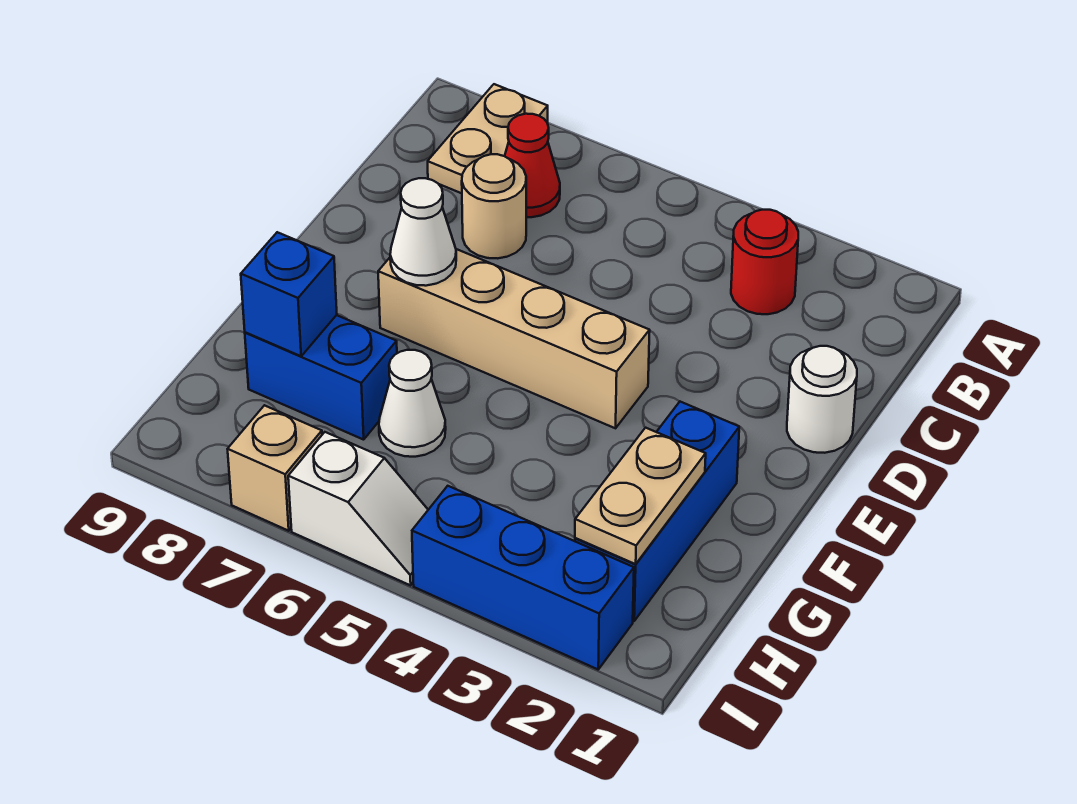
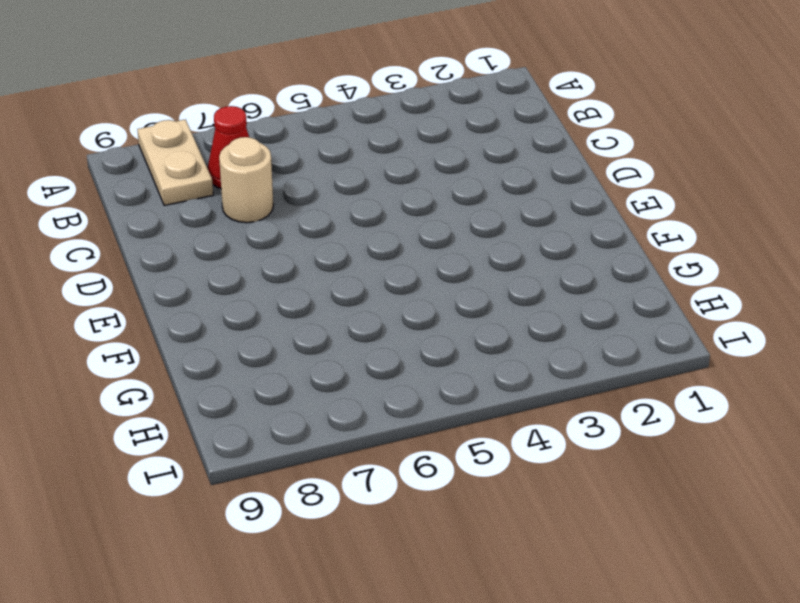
none -> red 1x1 round brick [731,210,798,314]
none -> white 1x1 round brick [787,346,857,453]
none -> tan 1x4 brick [378,249,650,428]

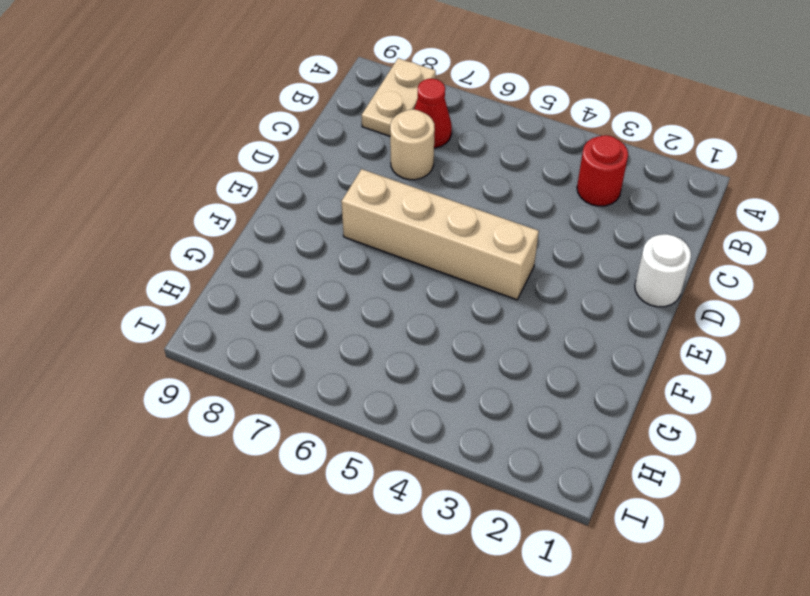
none -> blue 1x3 brick [575,402,739,621]
none -> white 1x1 cone [379,350,446,457]
none -> blue 1x2 brick [245,315,397,440]

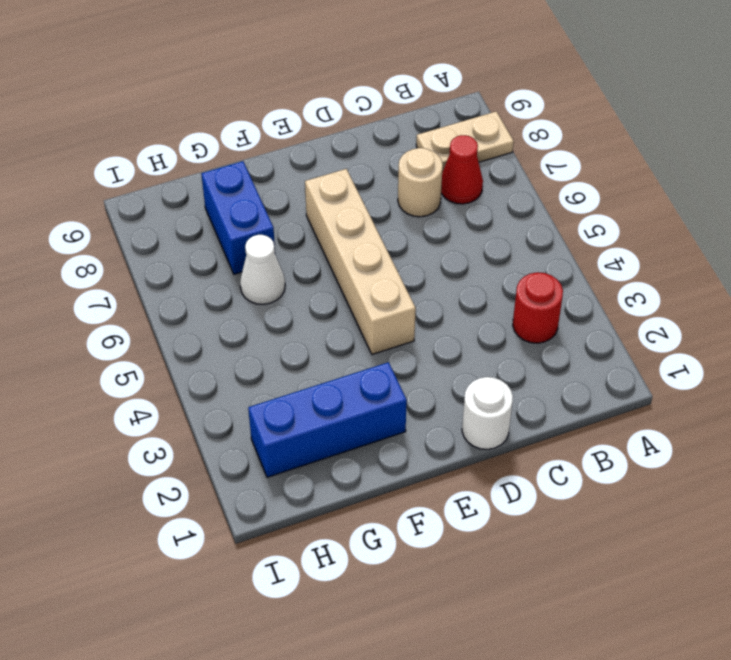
none -> blue 1x3 brick [412,486,634,669]
none -> white 1x2 slope [288,432,428,585]
none -> tan 1x1 brick [228,405,322,531]

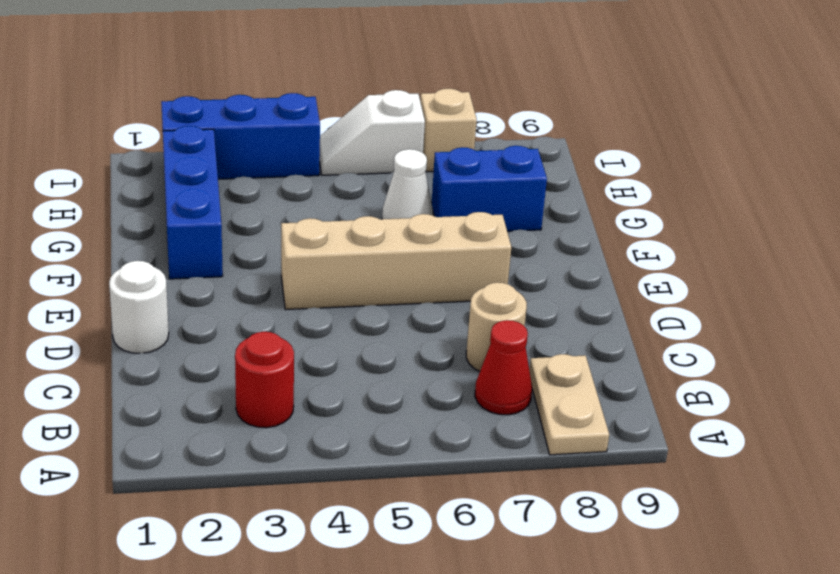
none -> white 1x1 cone [390,178,456,286]
none -> tan 1x2 plate [575,428,706,564]
none -> blue 1x1 brick [241,232,337,356]

